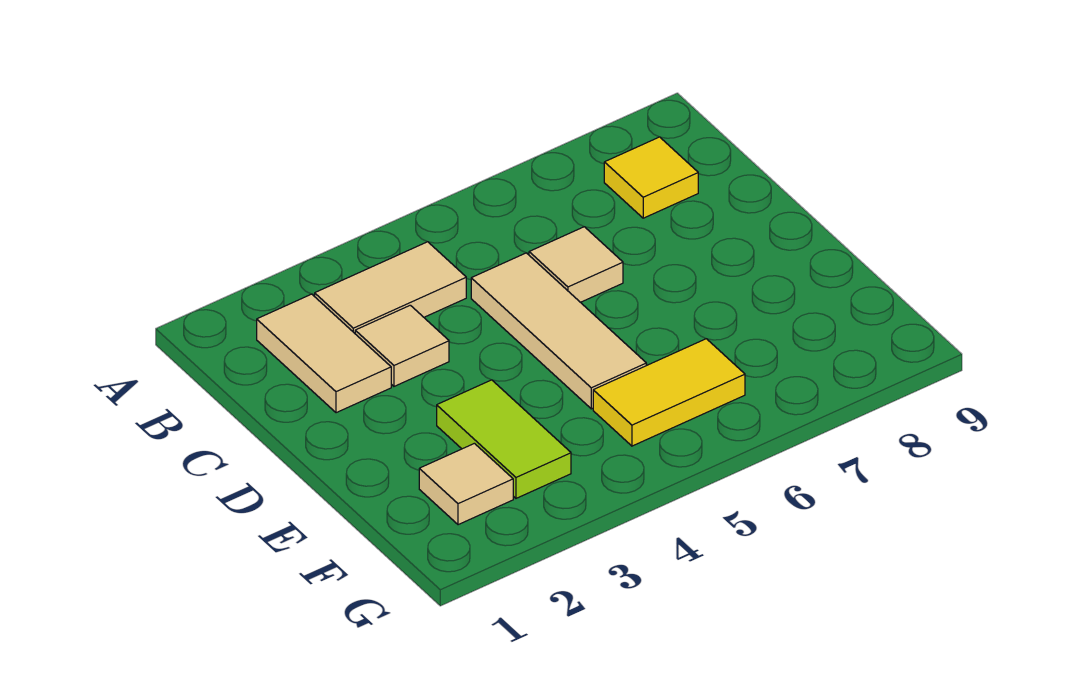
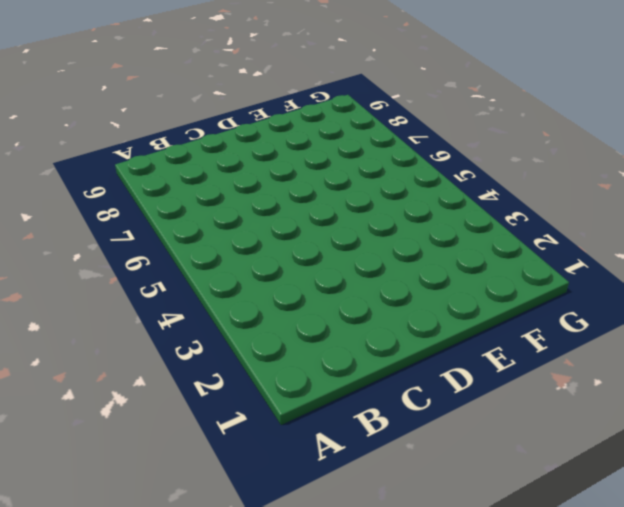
none -> tan 1x2 tile [257,294,391,413]
none -> tan 1x2 tile [315,242,466,333]

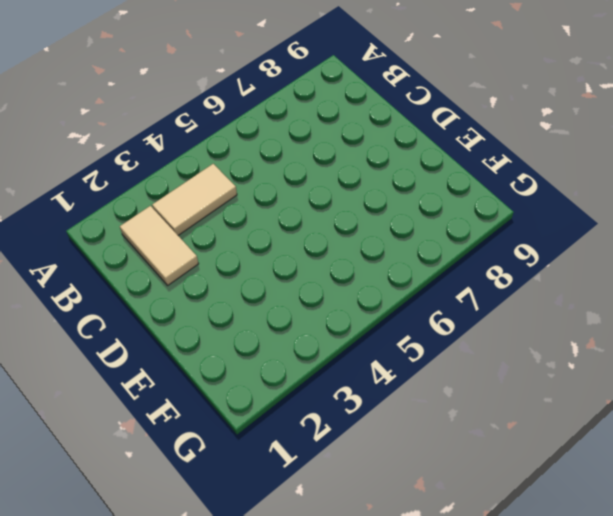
none -> yellow 1x1 tile [604,137,698,218]
none -> tan 1x1 tile [355,305,449,386]

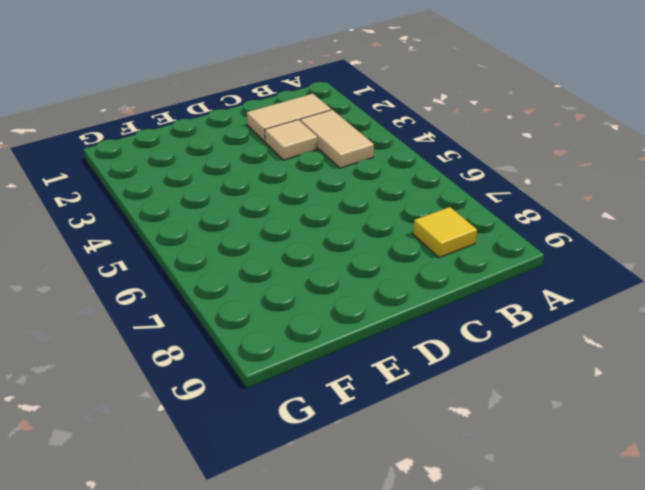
none -> tan 1x3 tile [471,253,646,409]
none -> tan 1x1 tile [529,227,623,302]

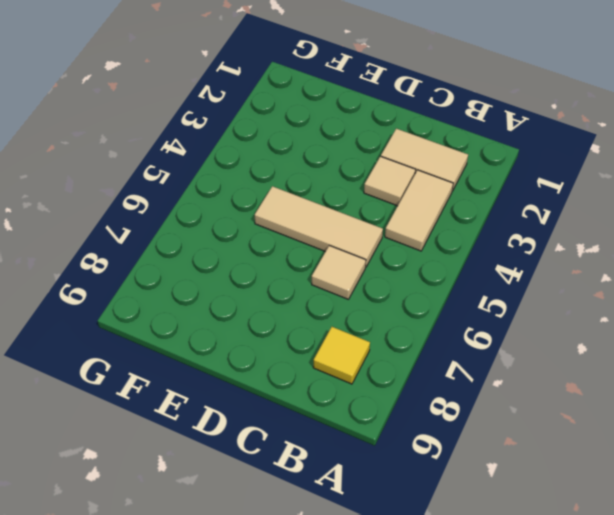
none -> lime 1x2 tile [437,380,571,498]
none -> tan 1x1 tile [419,443,513,525]

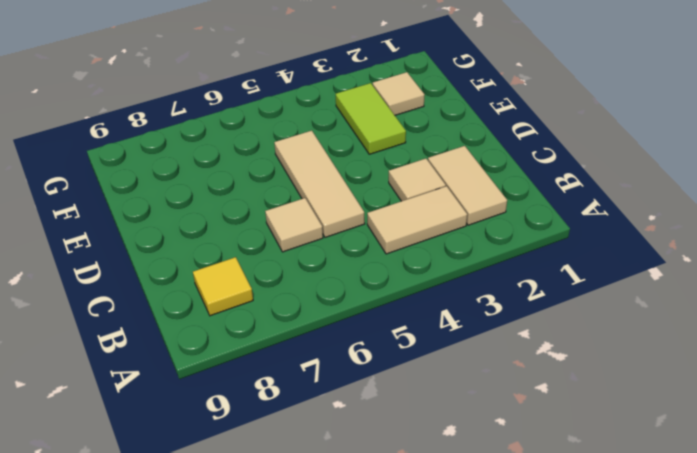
none -> yellow 1x2 tile [593,339,745,446]

